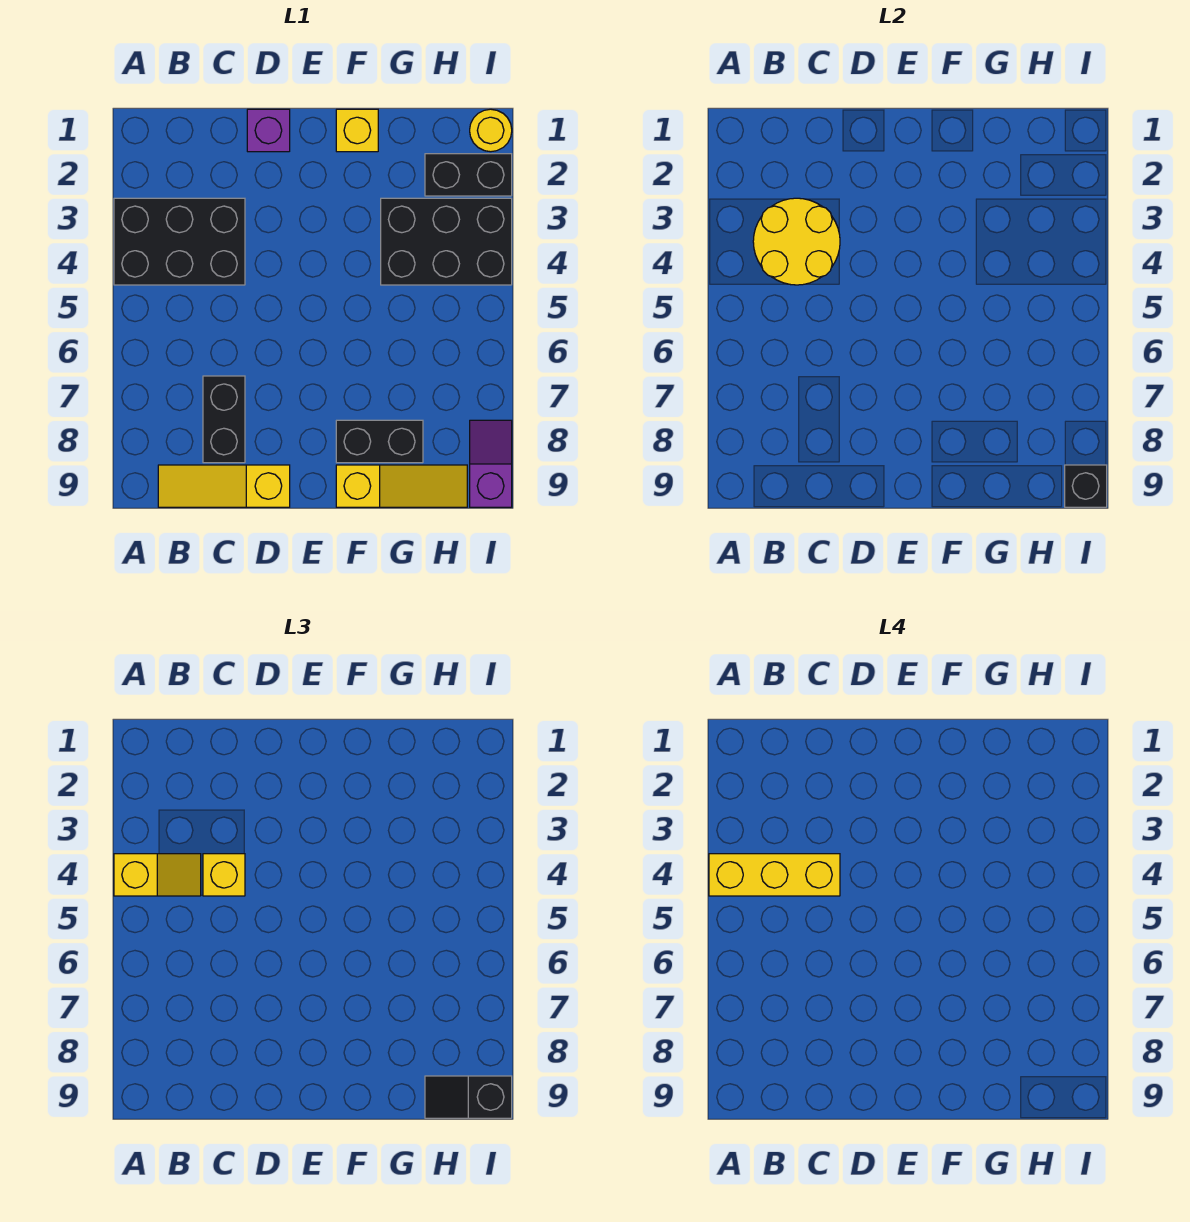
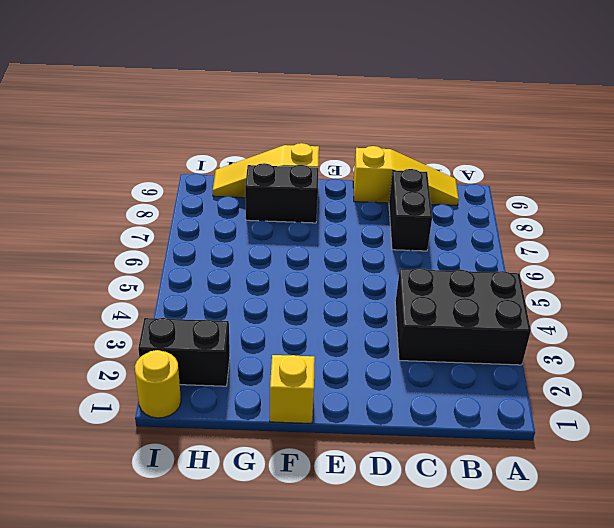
none -> purple 1x1 brick [247,109,290,152]
none -> black 2x3 brick [381,198,512,285]
none -> purple 1x2 slope [470,420,512,507]

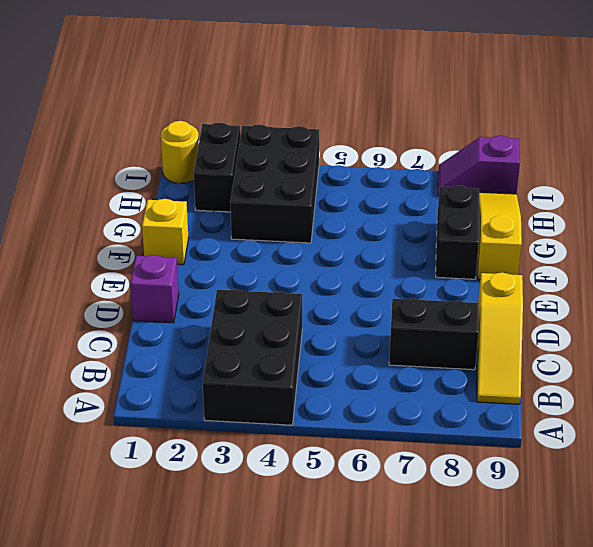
none -> yellow 2x2 round brick [753,198,840,285]
none -> black 1x1 brick [1065,465,1107,507]
none -> yellow 1x2 slope [114,854,201,896]

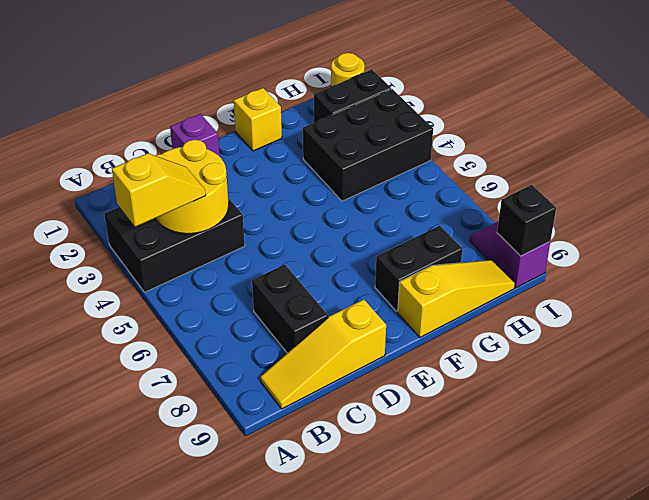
none -> yellow 1x1 brick [203,854,245,896]
none -> black 1x2 slope [425,1076,512,1118]
none -> yellow 1x3 brick [709,854,840,896]

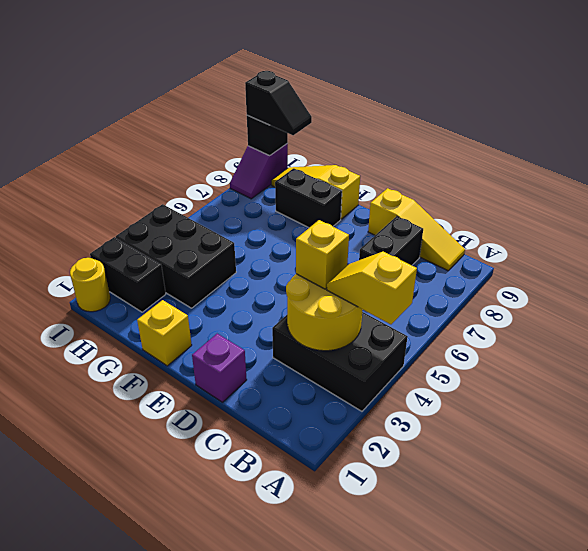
none -> yellow 1x3 brick [709,854,840,896]

